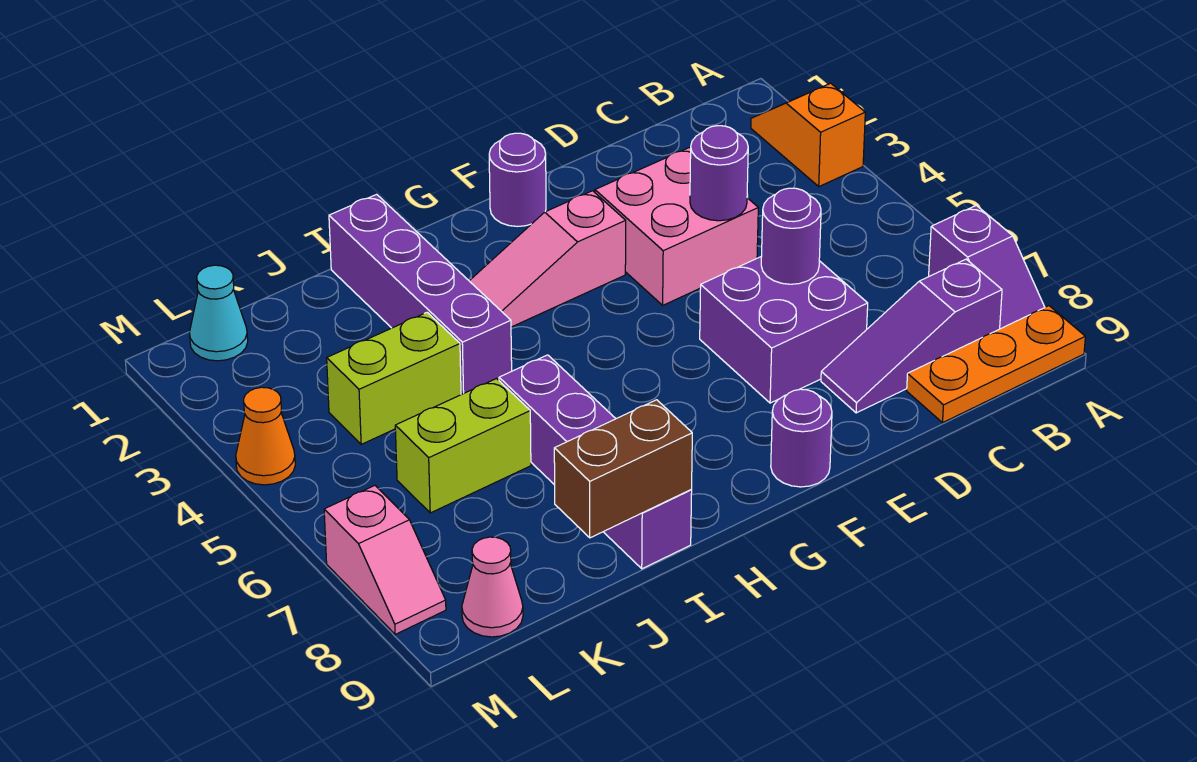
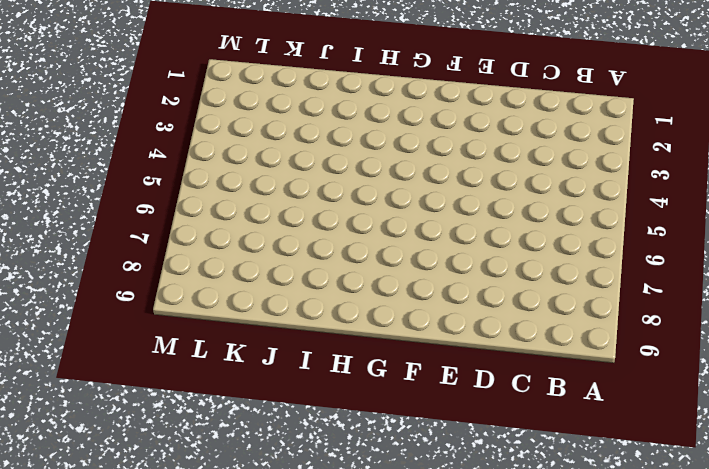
none -> orange 1x2 slope [751,83,865,186]
none -> purple 1x2 slope [929,205,1045,329]
none -> orange 1x3 plate [907,306,1085,423]

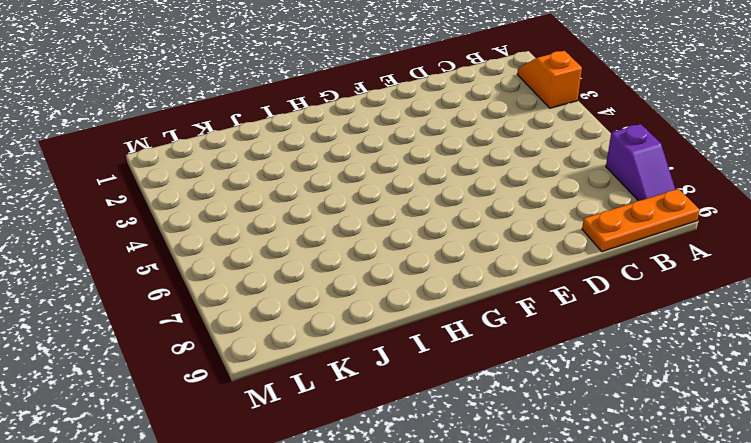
none -> purple 1x3 slope [821,259,1002,413]
none -> pink 2x2 brick [595,148,758,305]
none -> purple 2x2 brick [700,256,868,403]

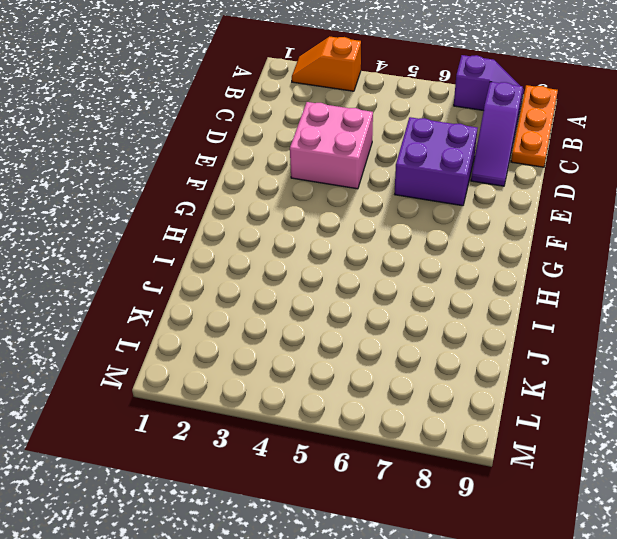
none -> purple 1x1 round brick [489,133,546,226]
none -> pink 1x3 slope [470,191,626,327]
none -> purple 1x1 round brick [771,389,832,487]

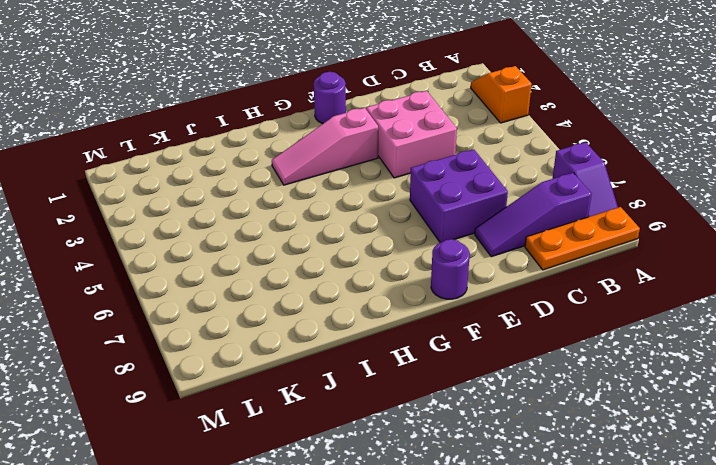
none -> purple 1x4 brick [329,194,512,395]
none -> purple 1x4 brick [499,355,692,569]
none -> lime 1x2 brick [327,313,461,444]

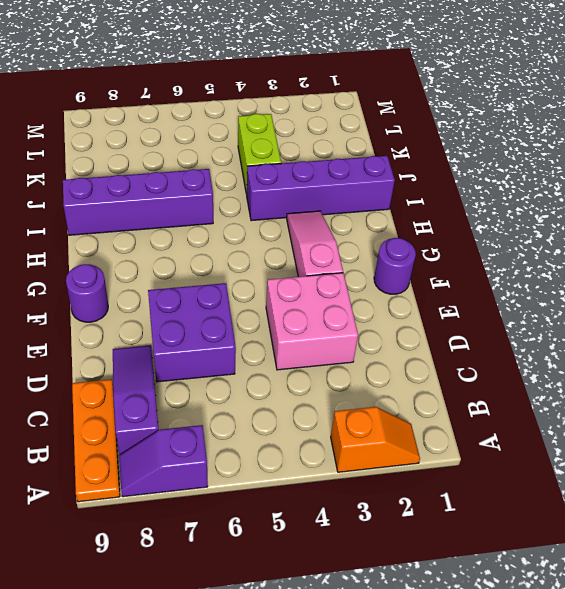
none -> lime 1x2 brick [395,379,531,513]
none -> cyan 1x1 cone [190,265,248,361]
none -> pink 1x1 cone [462,537,523,637]

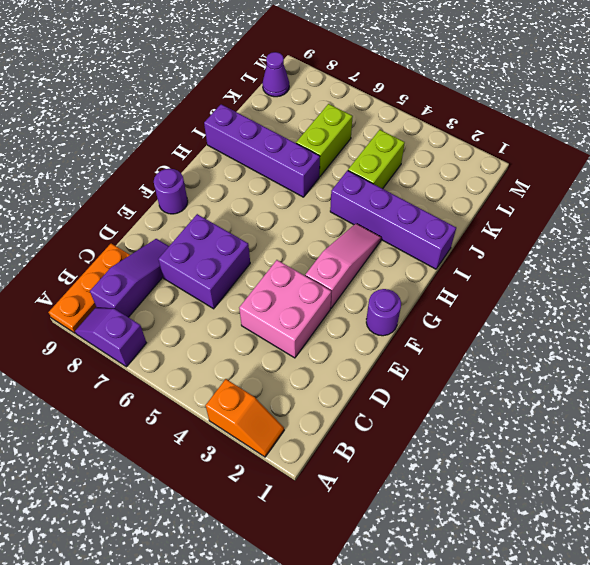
purple 1x1 cone [262,52,289,97] -> pink 1x1 cone [462,537,523,637]
none -> cyan 1x1 cone [190,265,248,361]
none -> orange 1x1 cone [236,387,295,485]
none -> pink 1x2 slope [324,486,446,634]

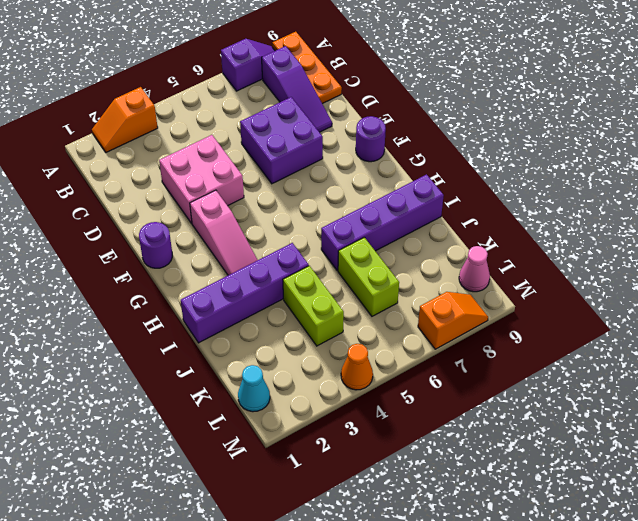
orange 1x2 slope [418,292,488,349] -> pink 1x2 slope [324,486,446,634]
none -> purple 1x1 round brick [690,126,748,221]
none -> purple 1x1 round brick [761,188,821,284]
none -> brown 1x2 brick [554,400,692,538]

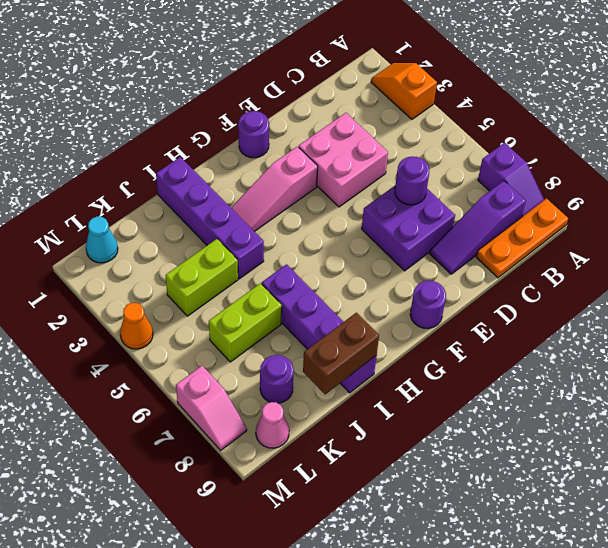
purple 1x1 round brick [260,355,294,403] -> purple 1x1 round brick moved to [690,126,748,221]

